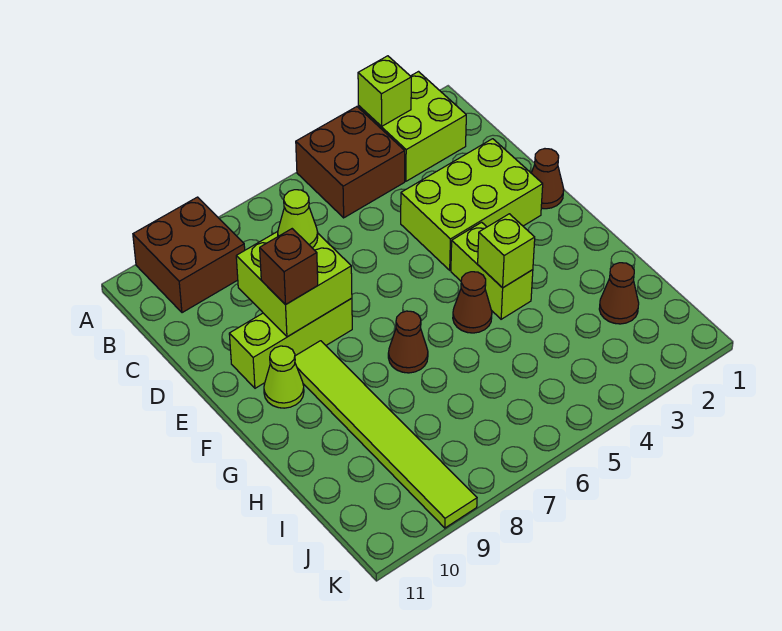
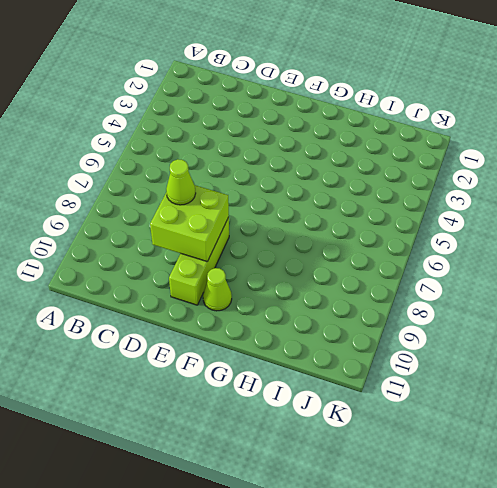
none -> lime 2x2 brick [359,72,466,181]
none -> brown 2x2 brick [296,107,405,218]
none -> brown 2x2 brick [133,197,245,313]

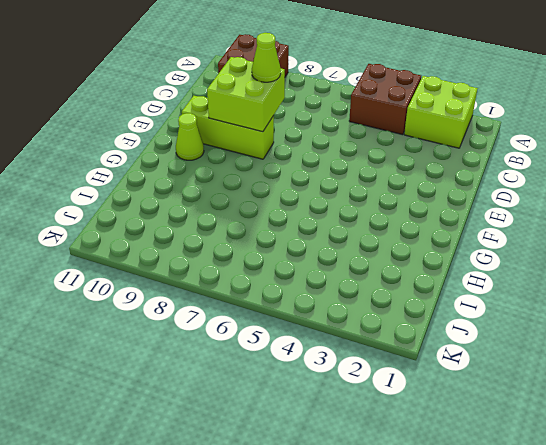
none -> lime 2x3 brick [401,139,543,270]
none -> brown 1x1 cone [531,149,564,209]
none -> lime 1x2 brick [451,222,533,319]

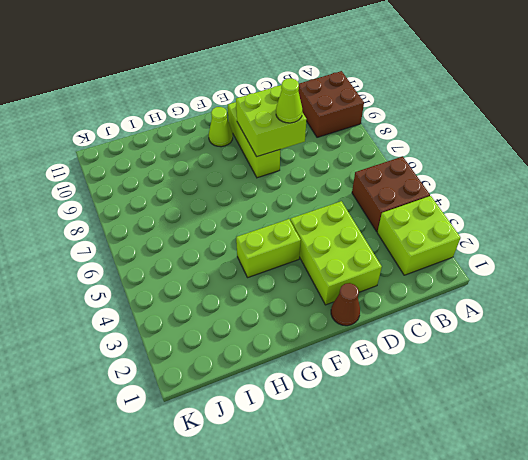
none -> lime 1x6 tile [295,341,477,528]
none -> brown 1x1 cone [453,272,492,333]
none -> brown 1x1 cone [388,311,428,373]

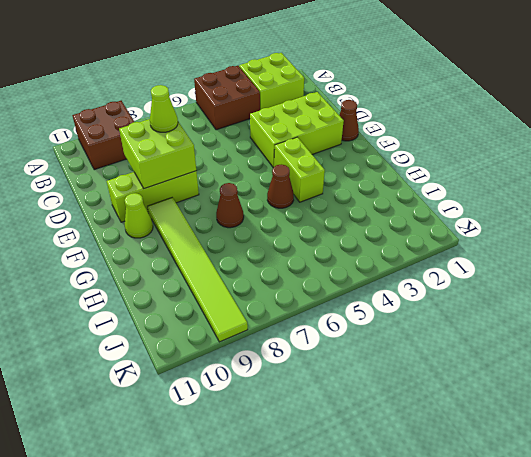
none -> brown 1x1 cone [599,263,639,324]
none -> lime 1x1 brick [358,56,411,126]
none -> lime 1x1 brick [478,214,535,288]

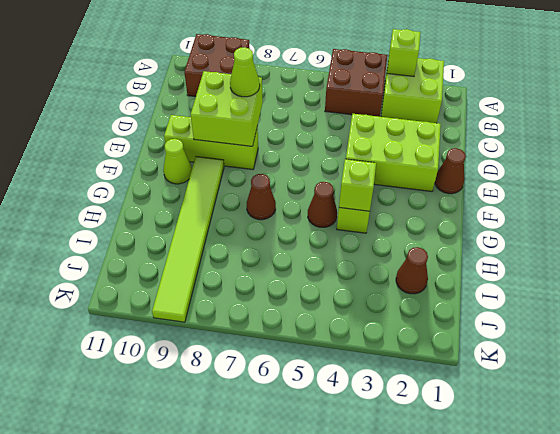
none -> brown 1x1 brick [260,229,318,305]

